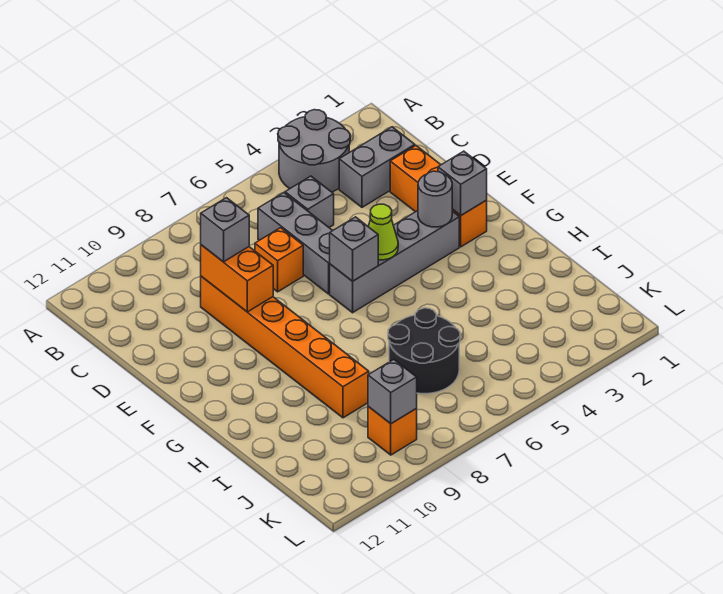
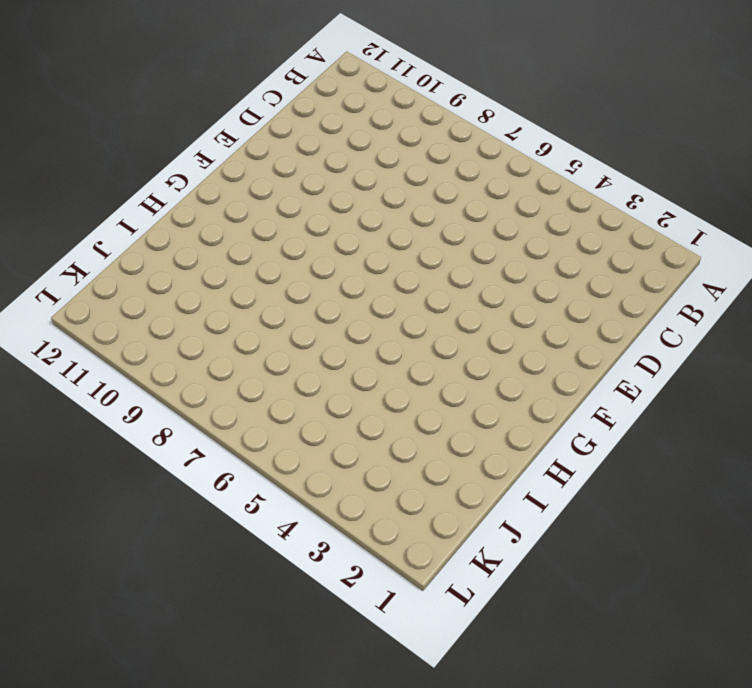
none -> grey 2x2 round brick [278,110,350,192]
none -> grey 1x2 brick [339,127,415,207]
none -> grey 1x1 brick [285,176,334,227]

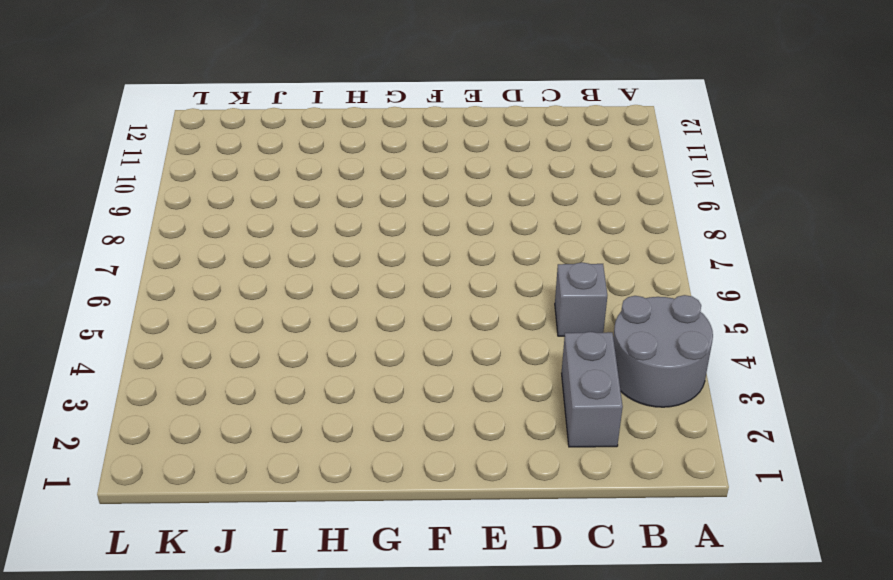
none -> grey 1x3 brick [258,193,333,294]
none -> orange 1x3 brick [390,146,487,247]
none -> orange 1x1 brick [255,228,303,292]

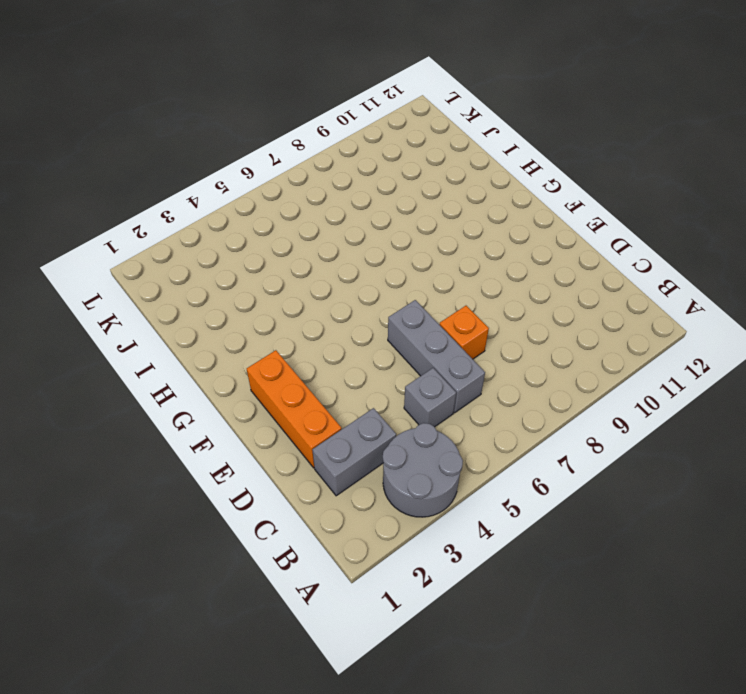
none -> orange 1x6 brick [201,276,369,418]
none -> grey 1x4 brick [330,211,459,313]
none -> black 2x2 round brick [388,308,460,394]

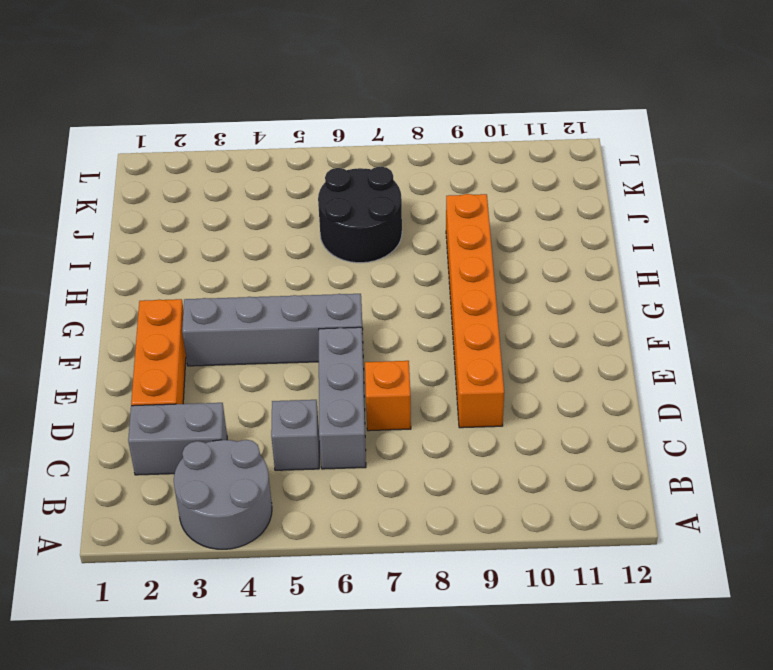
none -> orange 1x1 brick [368,407,417,455]
none -> orange 1x2 brick [201,245,273,312]
none -> grey 1x1 brick [438,151,487,215]

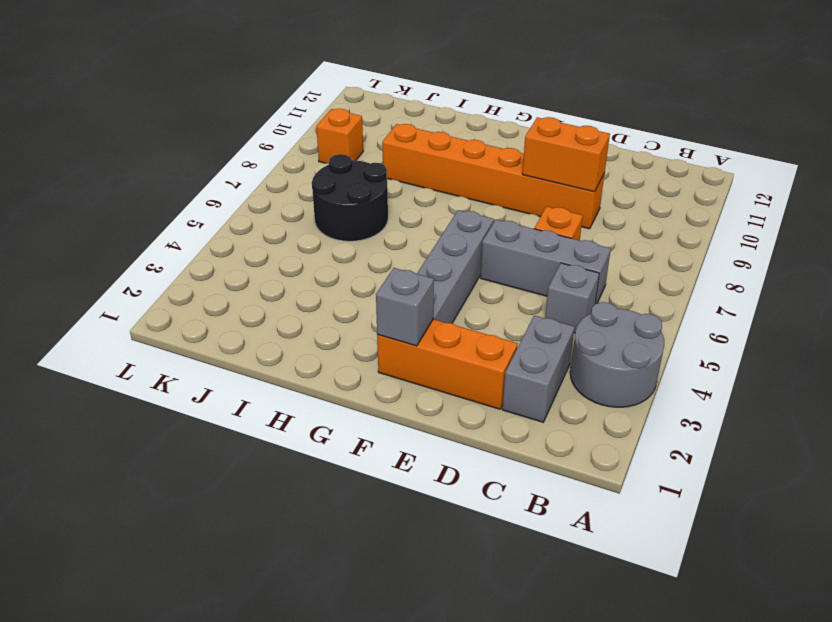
none -> grey 1x1 round brick [418,171,452,227]
none -> lime 1x1 cone [368,204,398,260]
none -> grey 1x1 brick [330,217,378,281]

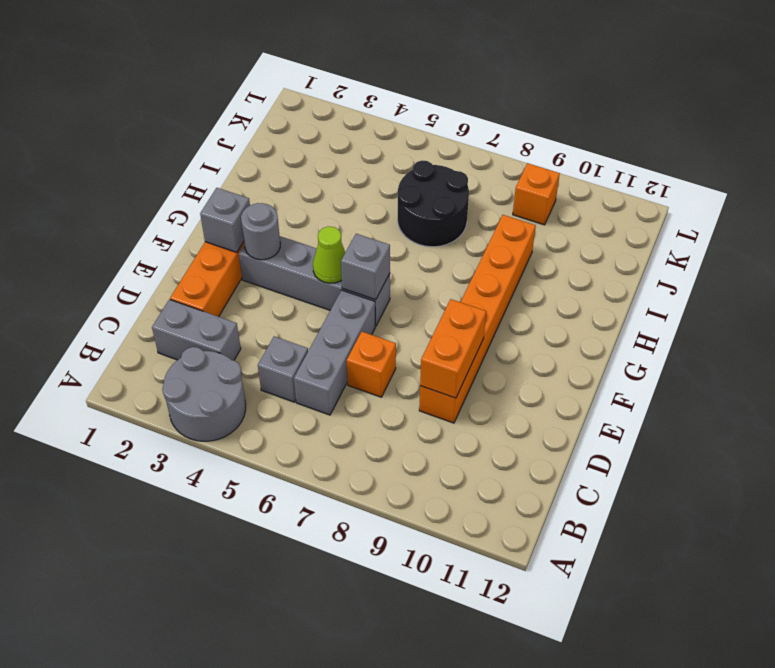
none -> grey 1x1 brick [368,360,417,424]
none -> grey 1x1 brick [201,198,249,262]

